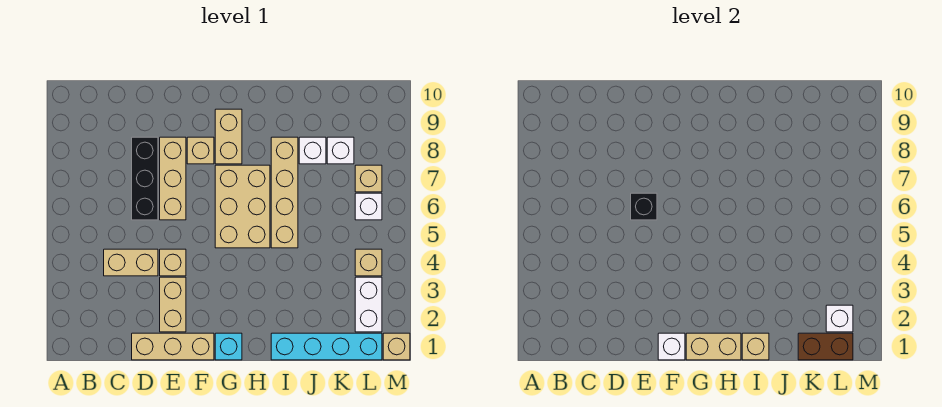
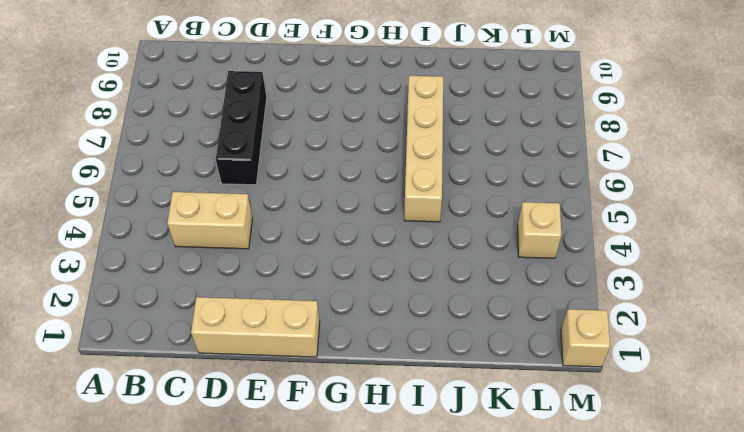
none -> tan 1x2 brick [160,277,186,332]
none -> tan 1x1 brick [160,249,186,276]
none -> tan 1x3 brick [160,137,186,220]

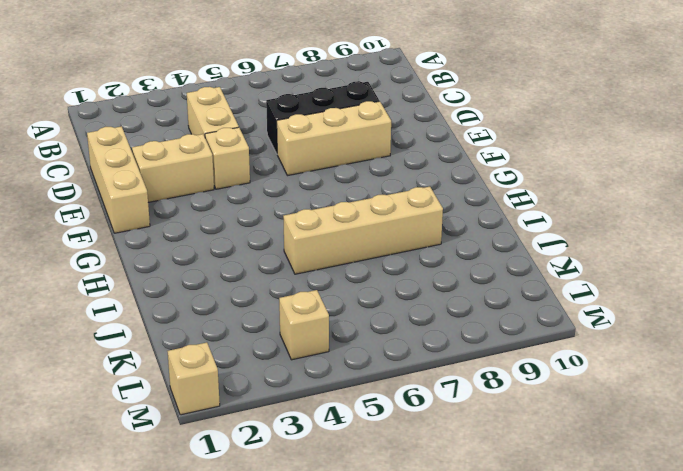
none -> tan 1x1 brick [187,137,214,164]
none -> cyan 1x1 brick [215,333,242,360]
none -> tan 2x3 brick [215,165,270,248]

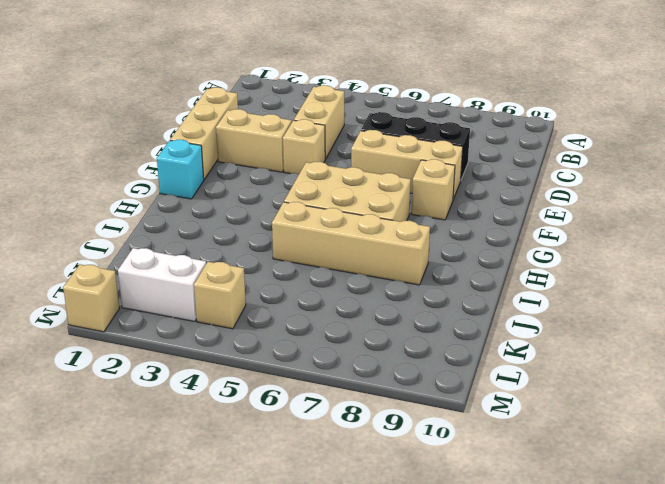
none -> tan 1x2 brick [215,109,242,164]
none -> cyan 1x4 brick [271,333,382,360]
none -> white 1x1 brick [299,137,326,164]

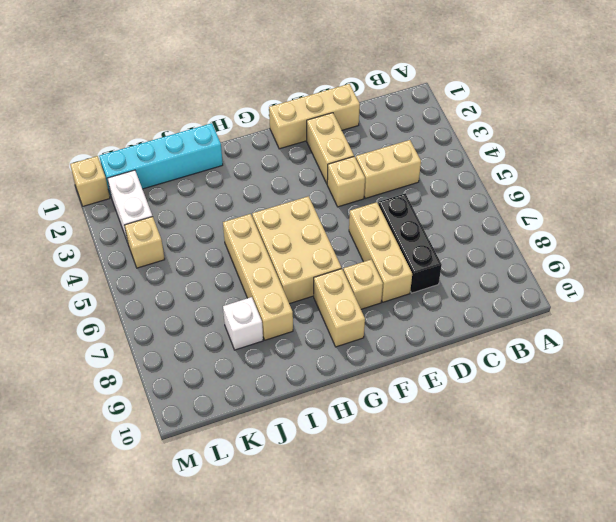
none -> cyan 1x1 brick [215,333,242,360]
none -> white 1x1 brick [327,137,354,164]
none -> white 1x1 brick [355,193,382,220]

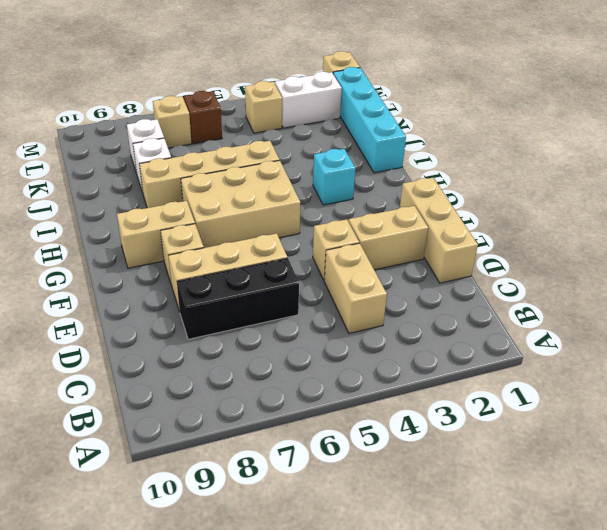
cyan 1x1 brick [313,149,356,205] -> cyan 1x1 brick moved to [215,333,242,360]
brown 1x1 brick [184,91,222,144] -> white 1x1 brick [355,193,382,220]
none -> black 1x1 brick [631,193,657,220]
none -> white 1x1 brick [658,333,685,360]
none -> tan 1x2 brick [686,333,741,360]

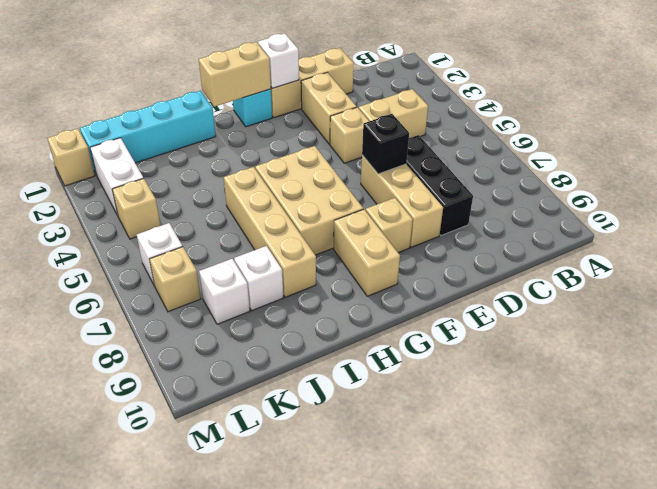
none -> tan 1x1 brick [742,333,769,360]
none -> brown 1x2 brick [798,333,853,360]
none -> white 1x1 brick [826,305,853,332]

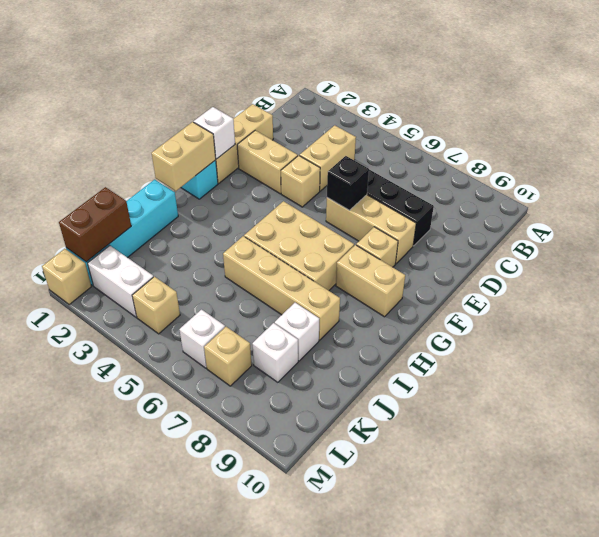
none -> tan 1x1 brick [742,333,769,360]
none -> white 1x1 brick [826,305,853,332]

